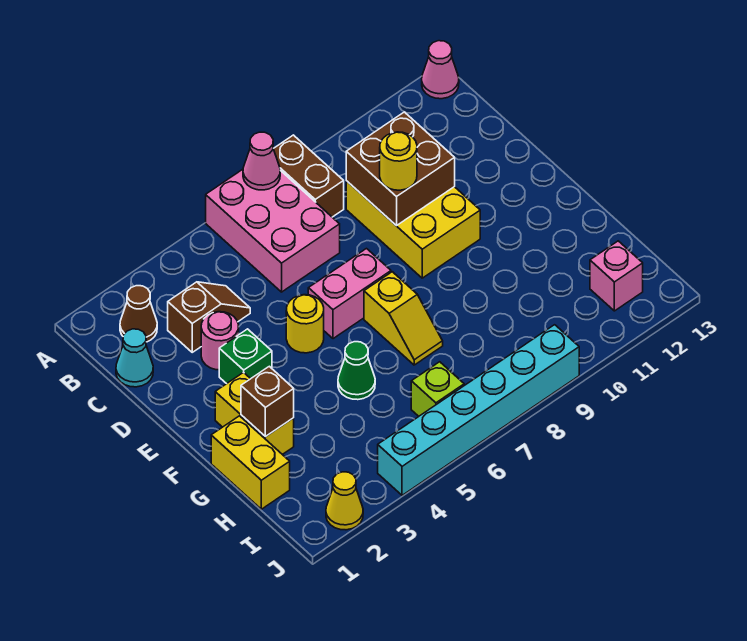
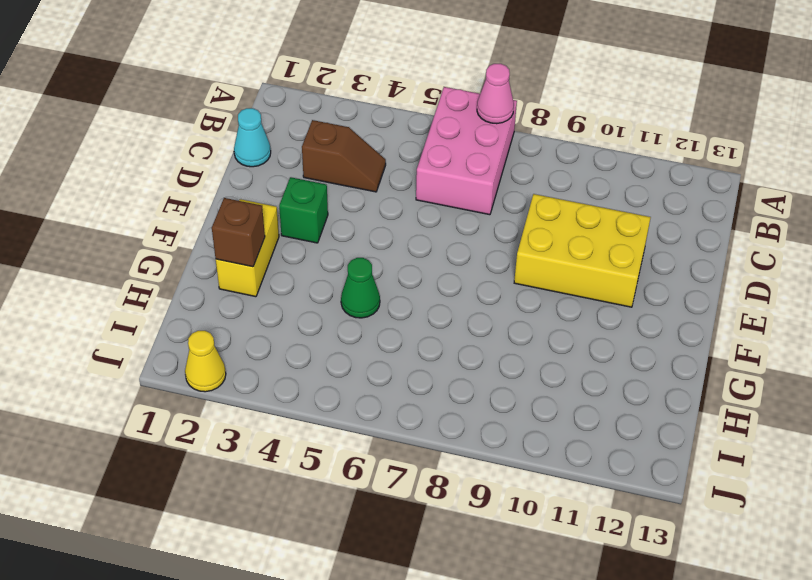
yellow 2x3 brick [514,194,651,307] -> yellow 2x3 brick turned to [346,181,480,278]
none -> brown 1x2 brick [273,135,344,217]
none -> pink 1x1 cone [422,41,459,99]
none -> brown 1x1 cone [120,286,157,342]

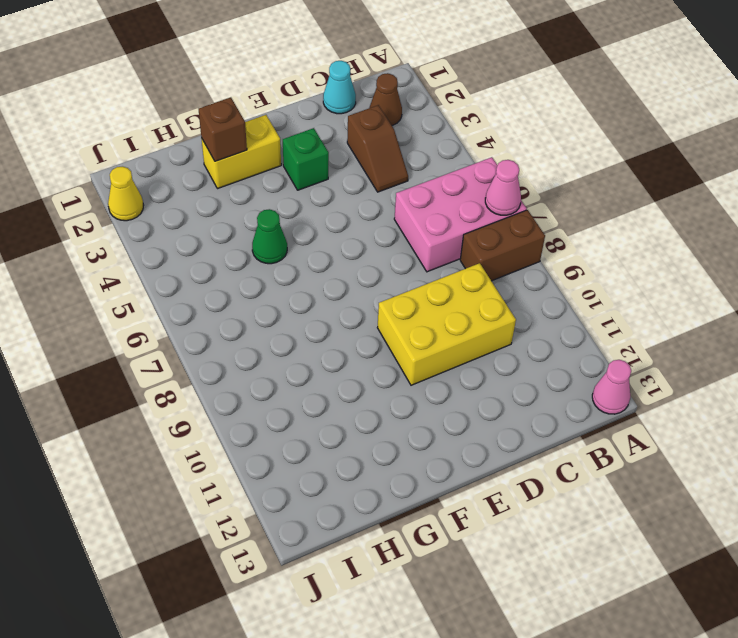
none -> pink 1x1 round brick [201,312,239,370]
none -> yellow 1x1 round brick [286,295,324,353]
none -> pink 1x2 brick [308,249,391,339]

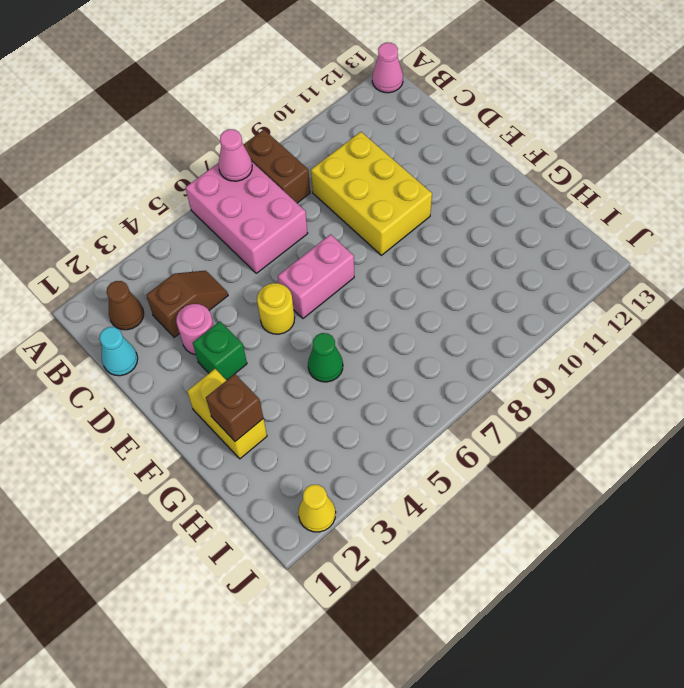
none -> yellow 1x2 slope [364,272,443,365]
none -> yellow 1x2 brick [211,416,290,509]
none -> lime 1x1 brick [411,362,464,416]

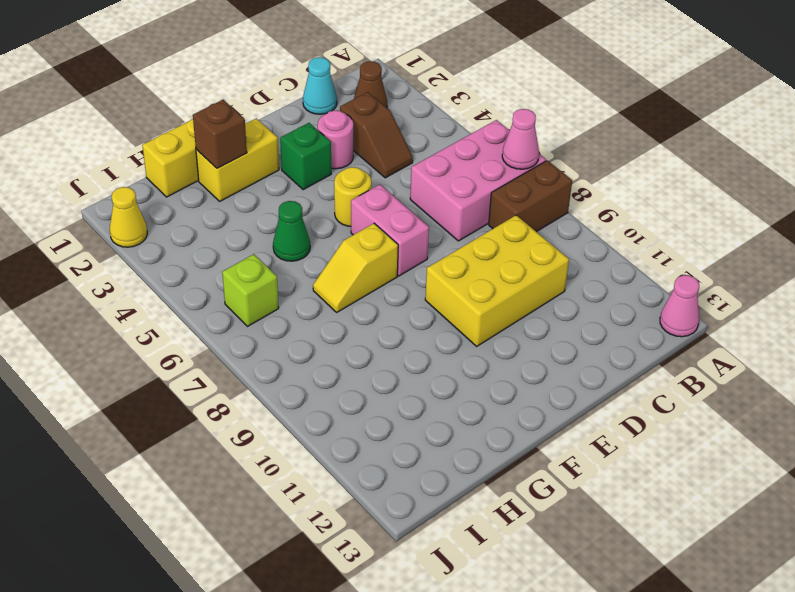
none -> pink 1x1 brick [590,241,643,311]
none -> cyan 1x6 brick [378,325,579,495]
none -> brown 2x2 brick [346,112,455,226]

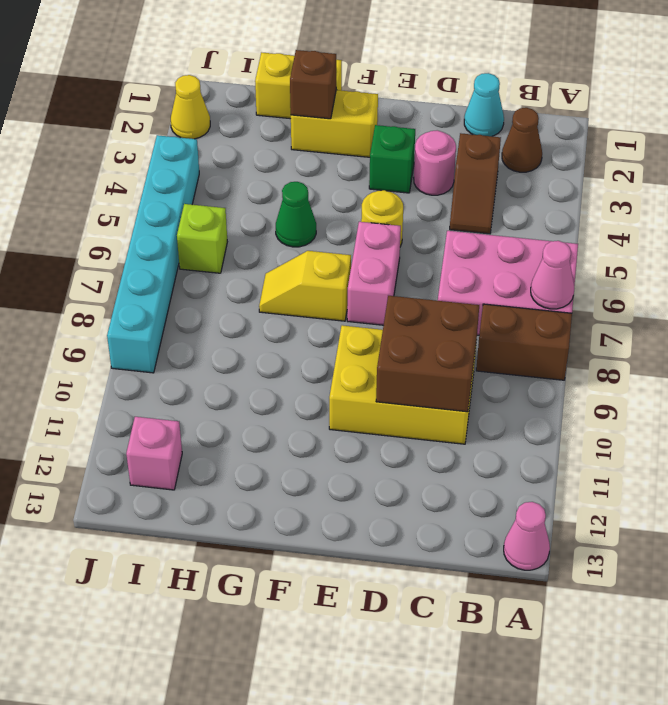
none -> yellow 1x1 round brick [380,132,417,190]

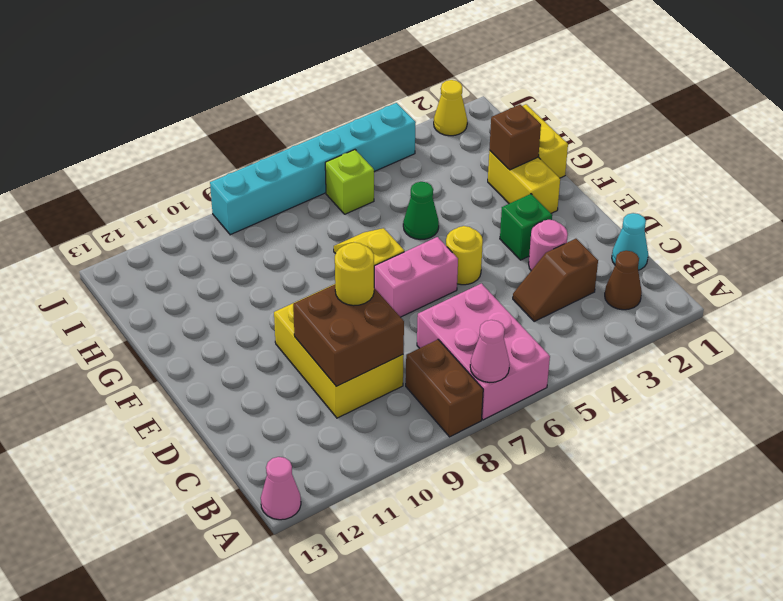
none -> pink 1x1 brick [590,241,643,311]

